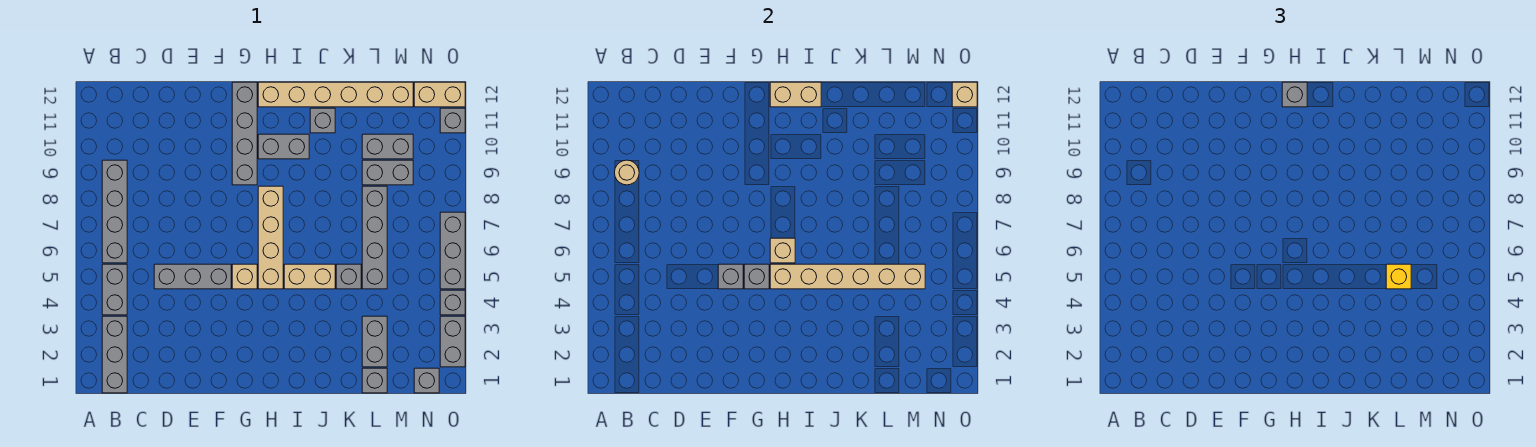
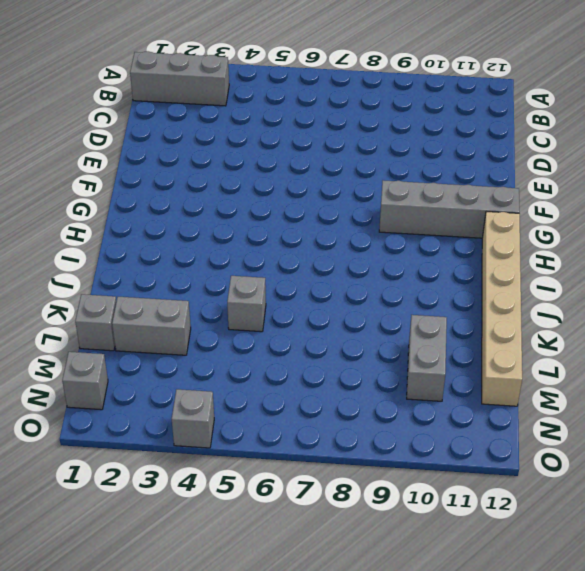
none -> grey 1x2 brick [102,264,127,315]
none -> grey 1x4 brick [102,160,127,263]
none -> grey 1x3 brick [154,264,231,289]
none -> tan 1x1 brick [232,264,257,289]

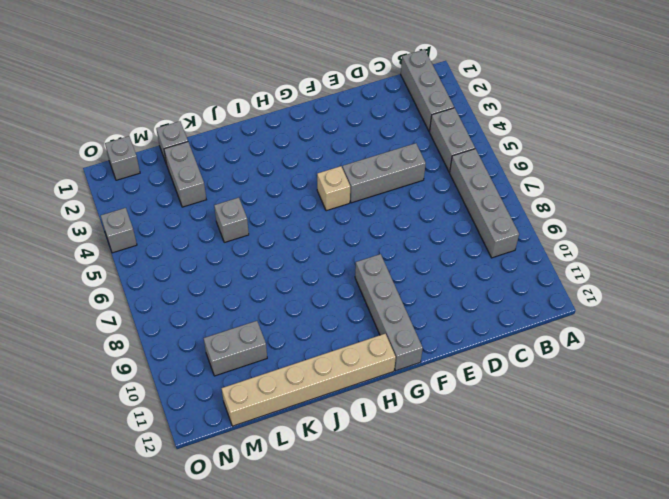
none -> tan 1x4 brick [258,186,283,289]
none -> grey 1x2 brick [258,134,309,159]
none -> tan 1x2 brick [284,264,335,289]
none -> grey 1x1 brick [310,108,335,133]

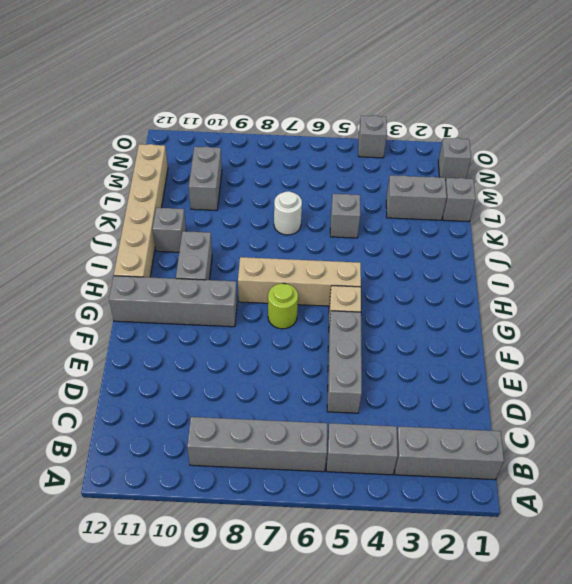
lime 1x1 round brick [268,283,298,329] -> none
white 1x1 round brick [274,191,302,235] -> none
none -> tan 1x2 brick [284,264,335,289]
none -> grey 1x4 brick [362,186,387,289]
none -> grey 1x2 brick [362,160,413,185]
none -> tan 1x2 brick [414,82,465,107]

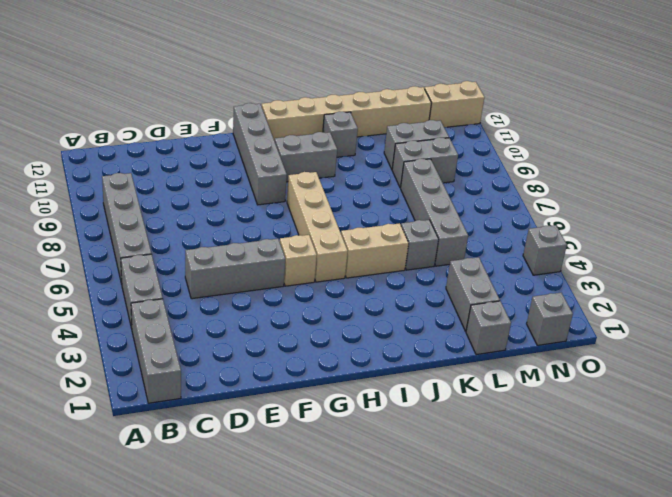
none -> grey 1x2 brick [440,316,465,367]
none -> grey 1x3 brick [440,212,465,289]
none -> grey 1x1 brick [440,108,465,133]
none -> tan 1x1 round brick [615,160,639,185]

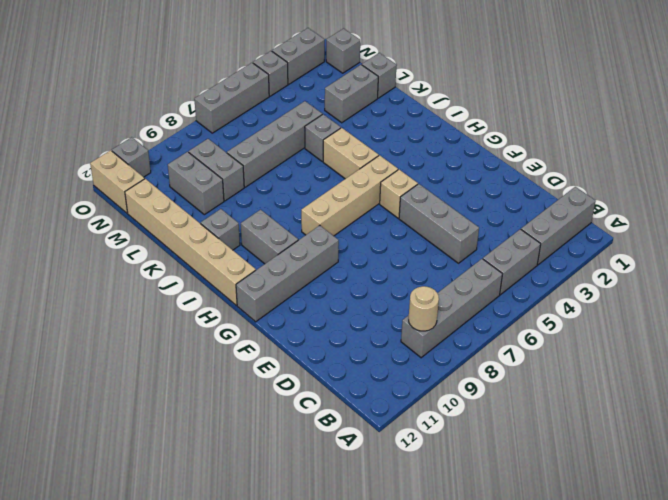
none -> grey 1x1 brick [718,264,743,289]
none -> grey 1x1 brick [744,264,769,289]
none -> tan 1x6 brick [770,264,925,289]
none -> tan 1x1 brick [770,238,795,263]

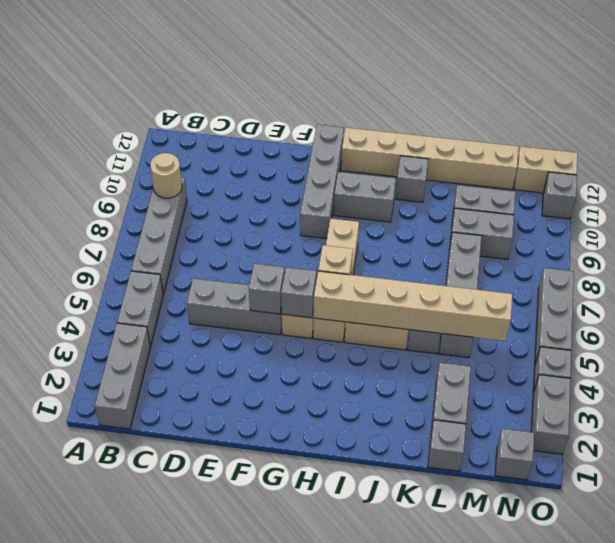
none -> tan 1x2 brick [770,82,821,107]
none -> tan 1x1 brick [952,82,977,107]
none -> grey 1x1 brick [1282,82,1307,107]
none -> yellow 1x1 brick [1386,264,1411,289]

